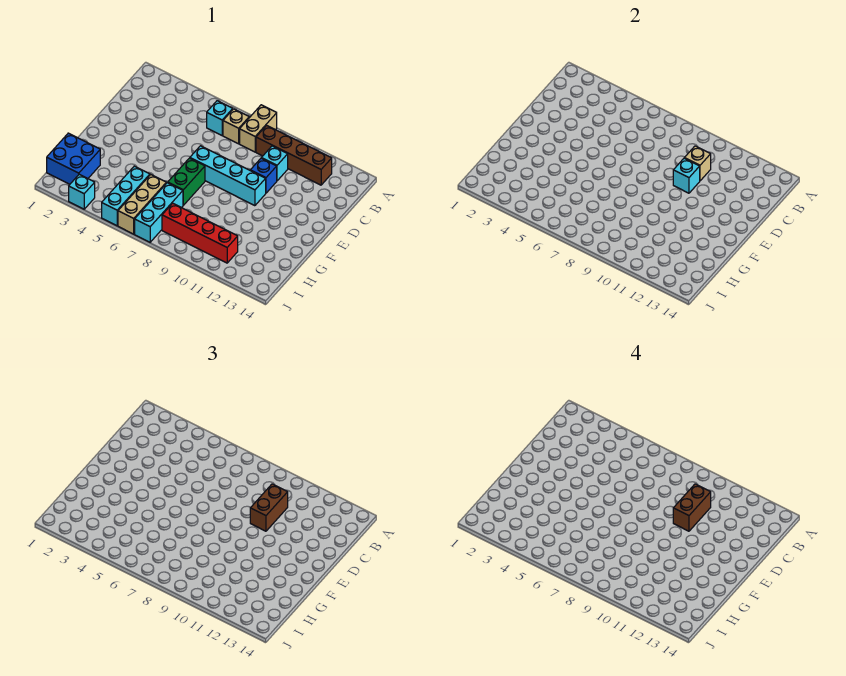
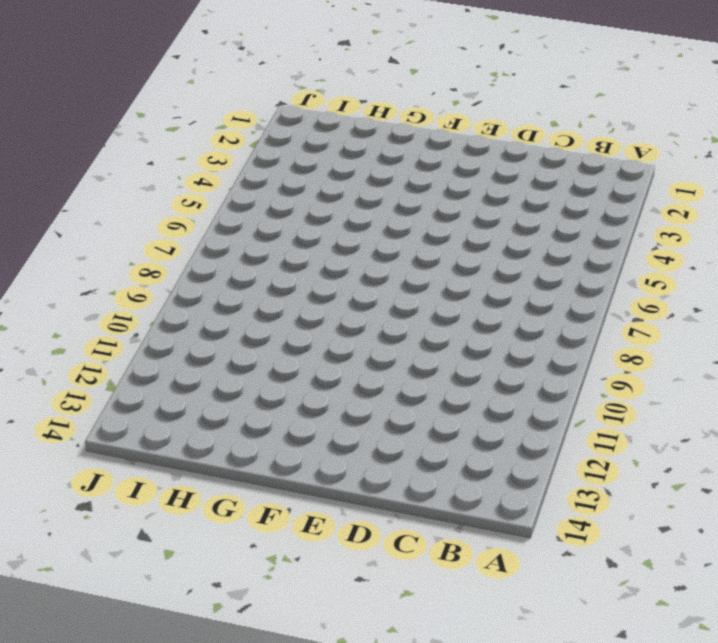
none -> tan 1x2 brick [240,105,277,152]
none -> cyan 1x1 brick [207,101,233,135]
none -> tan 1x1 brick [223,109,249,144]

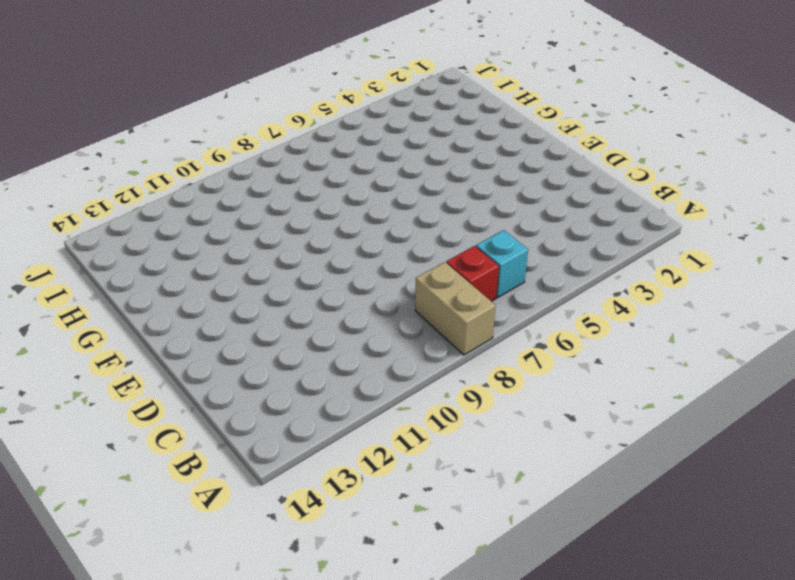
red 1x1 brick [446,246,499,301] -> tan 1x1 brick [223,109,249,144]
none -> brown 1x4 brick [256,125,332,185]
none -> cyan 1x1 brick [262,146,288,181]
none -> blue 1x1 brick [250,158,277,193]

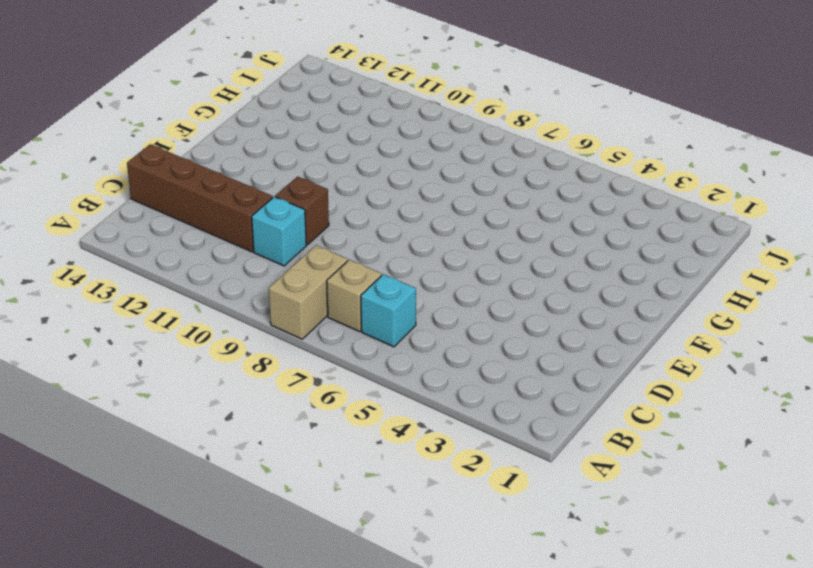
brown 1x4 brick [127,144,273,252] -> brown 1x4 brick moved to [256,125,332,185]
brown 1x1 brick [275,177,329,245] -> blue 1x1 brick [250,158,277,193]
none -> cyan 1x4 brick [190,146,266,206]
none -> green 1x2 brick [168,158,205,205]
none -> blue 2x2 brick [47,133,100,184]

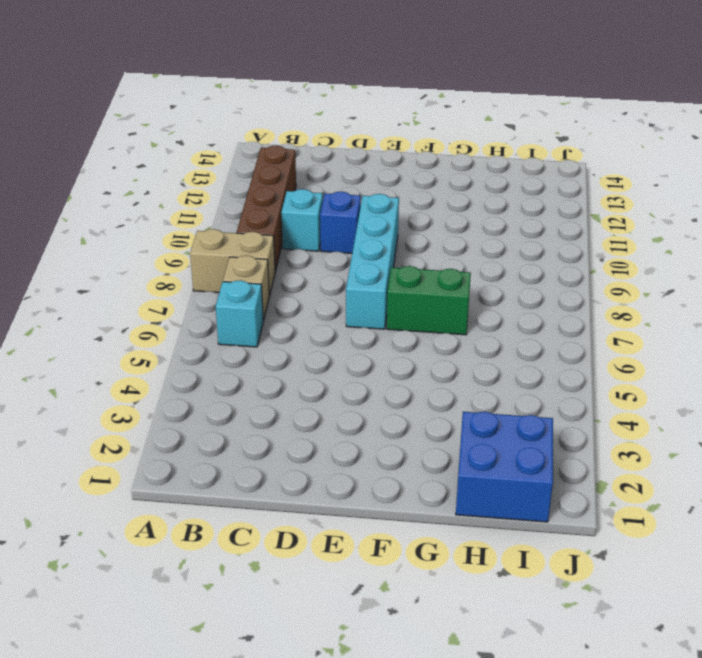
none -> cyan 1x3 brick [102,166,150,226]
none -> tan 1x3 brick [118,175,166,234]
none -> cyan 1x3 brick [135,183,183,242]

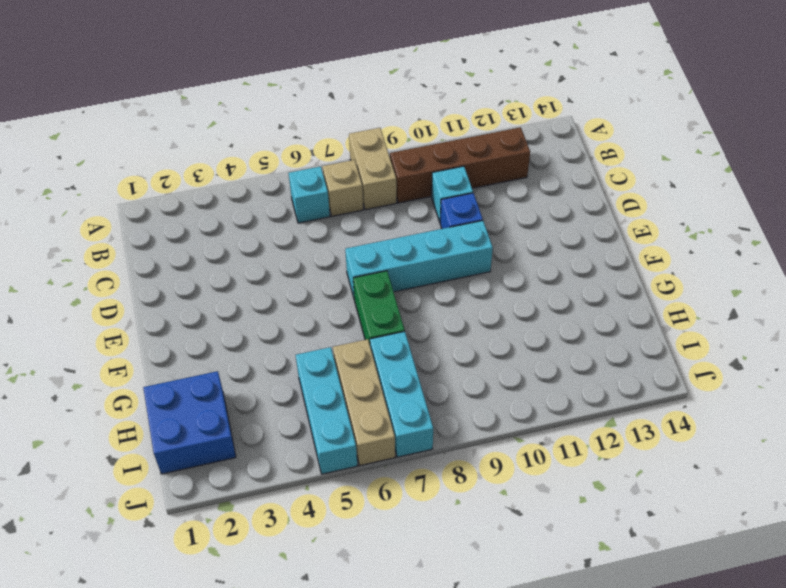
none -> red 1x4 brick [162,203,238,263]
none -> cyan 1x1 brick [69,174,95,209]
none -> tan 1x1 brick [685,146,711,181]

